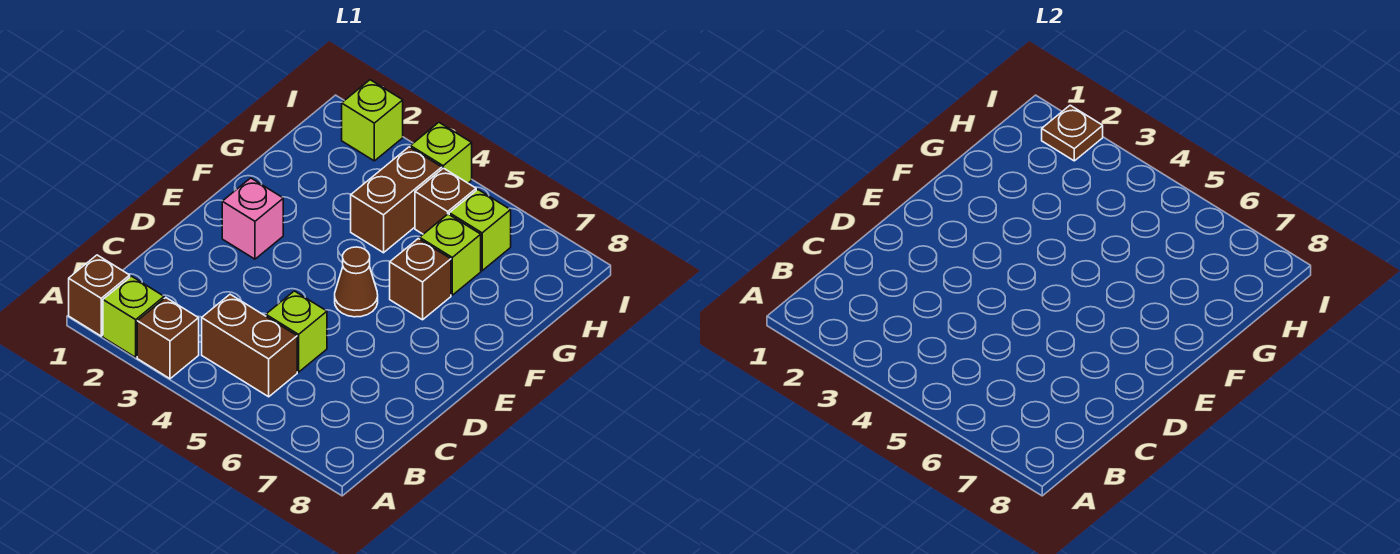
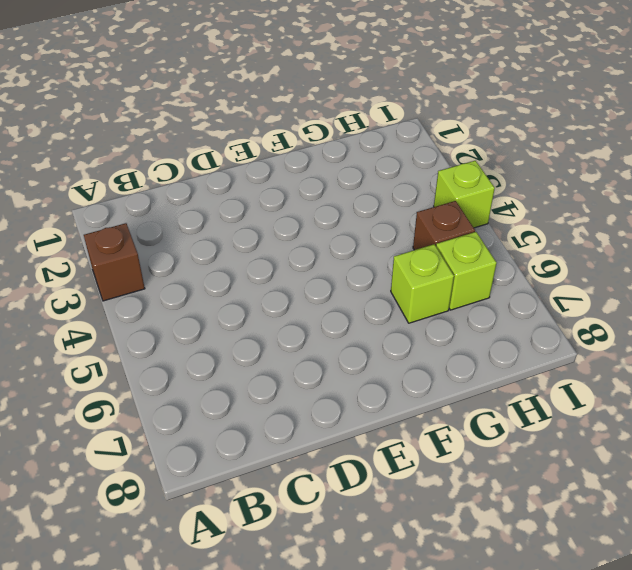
none -> brown 1x1 brick [69,255,130,336]
none -> lime 1x1 brick [103,276,164,357]
none -> brown 1x2 brick [202,294,297,397]

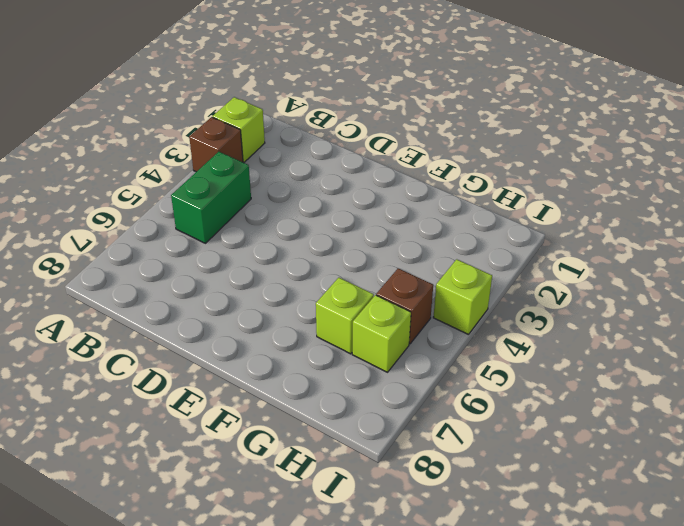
green 1x2 brick [171,152,251,243] -> brown 1x2 brick [202,294,297,397]
none -> brown 1x1 brick [69,255,130,336]
none -> lime 1x1 brick [266,291,327,372]
none -> pink 1x1 brick [222,178,283,259]

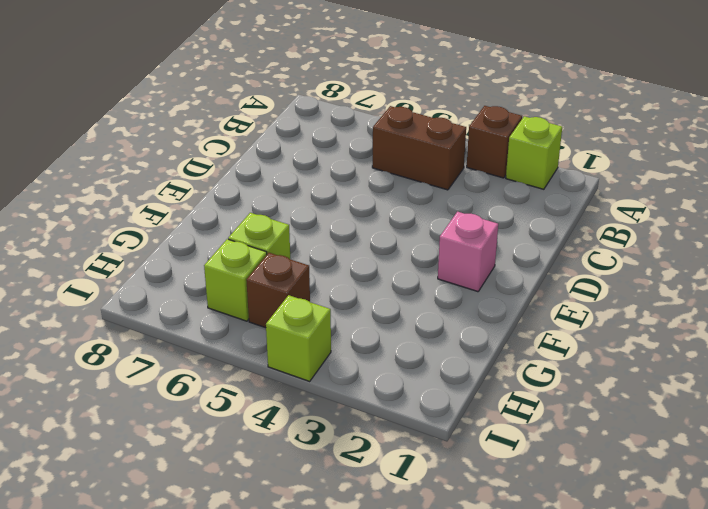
none -> brown 1x1 brick [69,255,130,336]
none -> lime 1x1 brick [266,291,327,372]
none -> brown 1x1 cone [335,247,378,317]

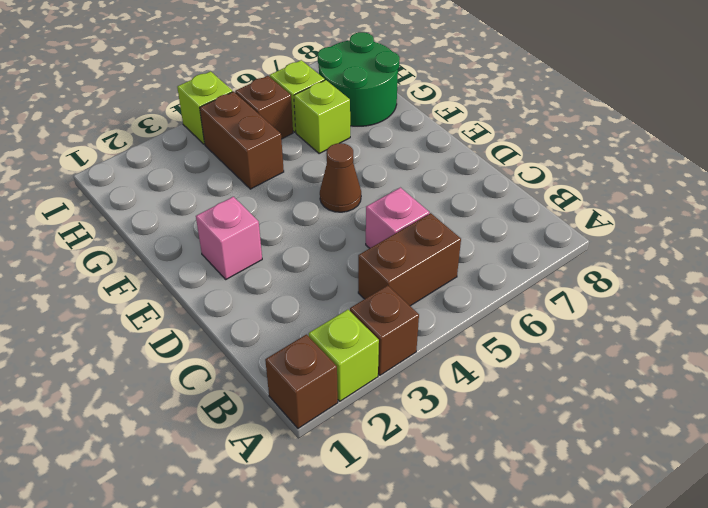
pink 1x1 brick [366,188,429,248] -> lime 1x1 brick [266,291,327,372]
green 2x2 round brick [318,32,400,126] -> none
none -> brown 1x1 brick [390,239,451,320]
none -> lime 1x1 brick [342,80,403,161]
none -> brown 1x1 plate [1042,105,1103,161]

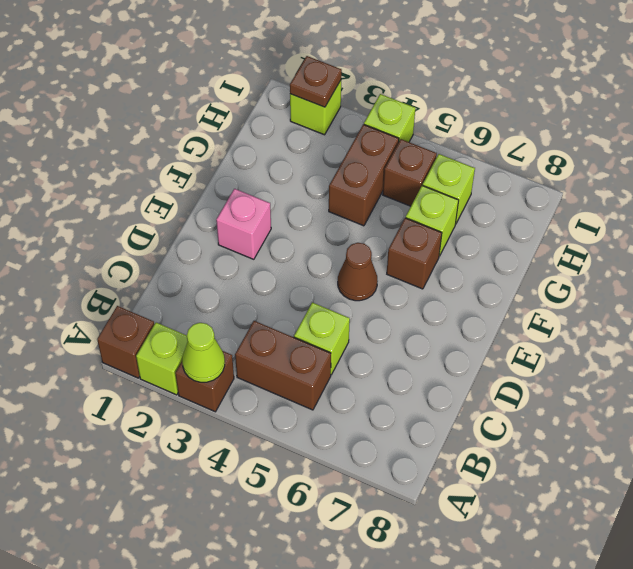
lime 1x1 cone [182,323,225,382] -> none

